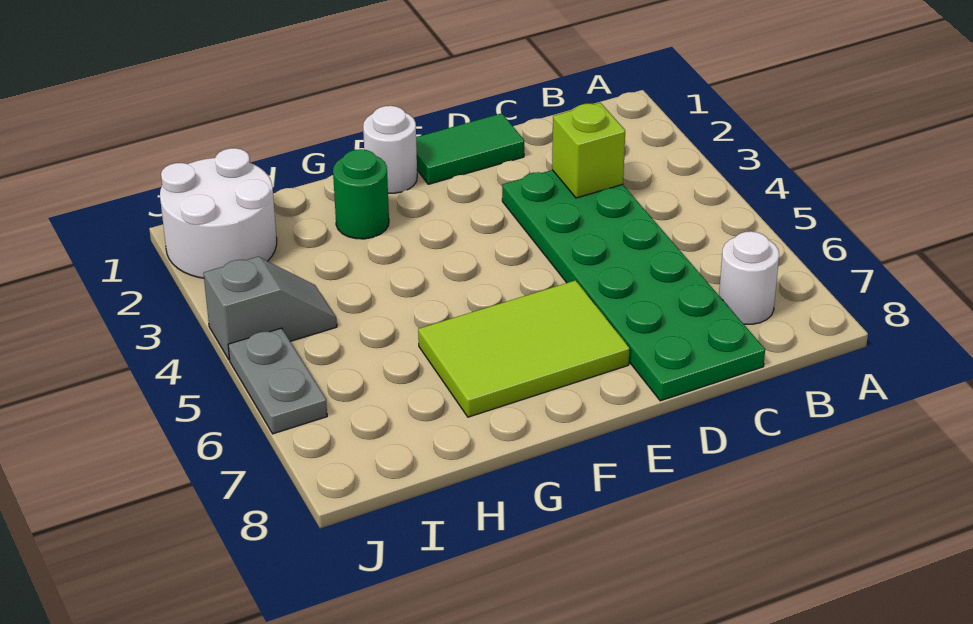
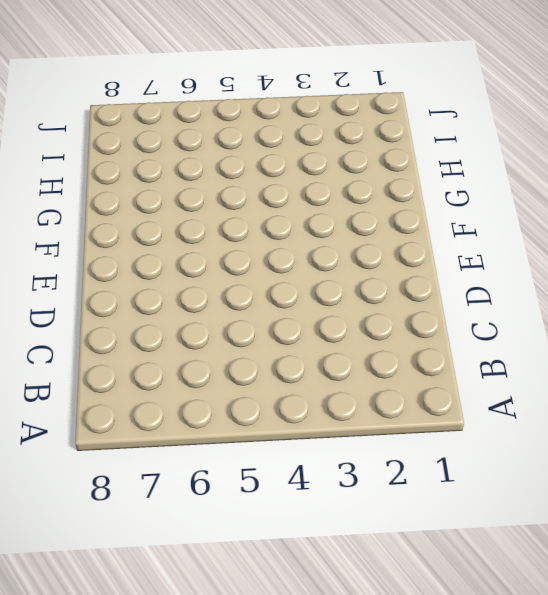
none -> white 1x1 round brick [719,231,779,324]
none -> green 2x6 plate [502,170,765,401]

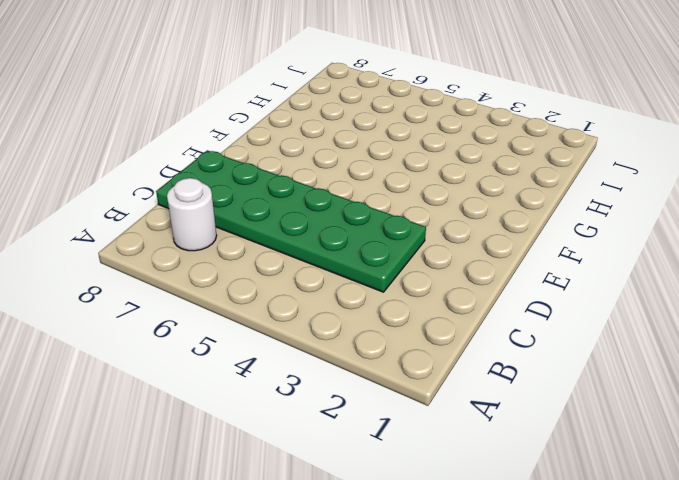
none -> green 1x2 tile [416,113,524,184]
none -> lime 2x3 tile [418,280,630,417]

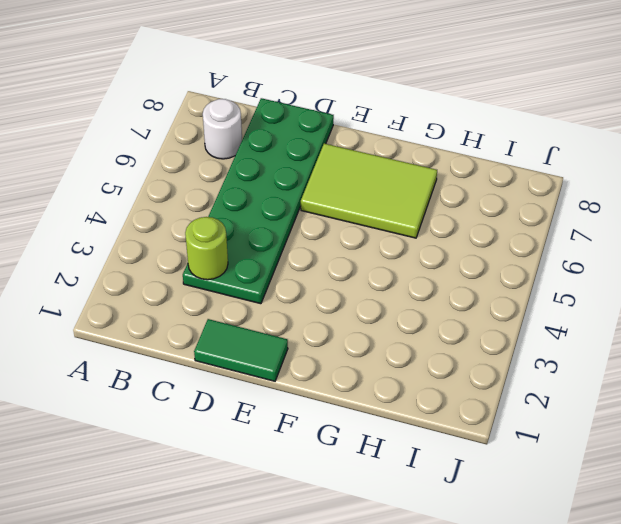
lime 1x1 round brick [185,217,228,280] -> lime 1x1 brick [552,103,625,198]
none -> white 1x1 round brick [363,106,417,193]
none -> green 1x1 round brick [333,149,389,239]

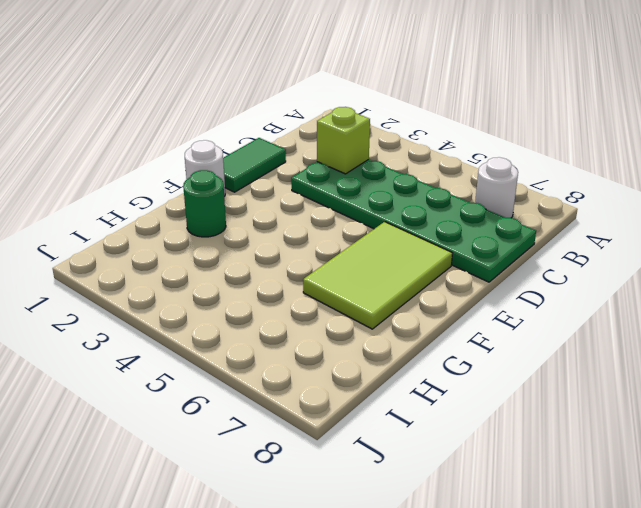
none -> white 2x2 round brick [160,148,277,278]
none -> grey 1x2 slope [203,257,337,360]

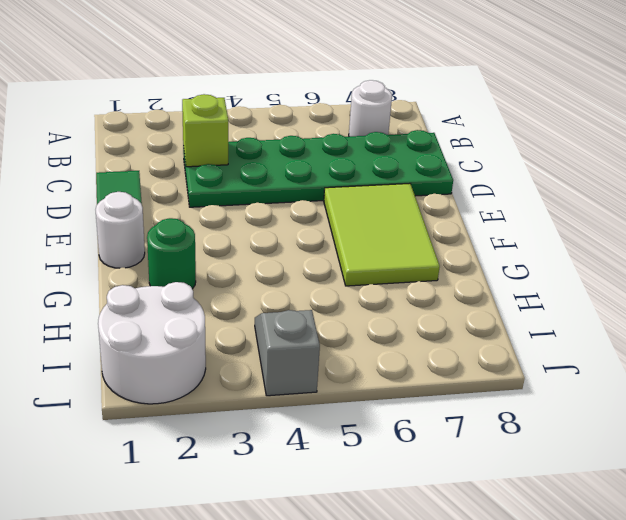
none -> grey 1x2 plate [228,328,327,434]

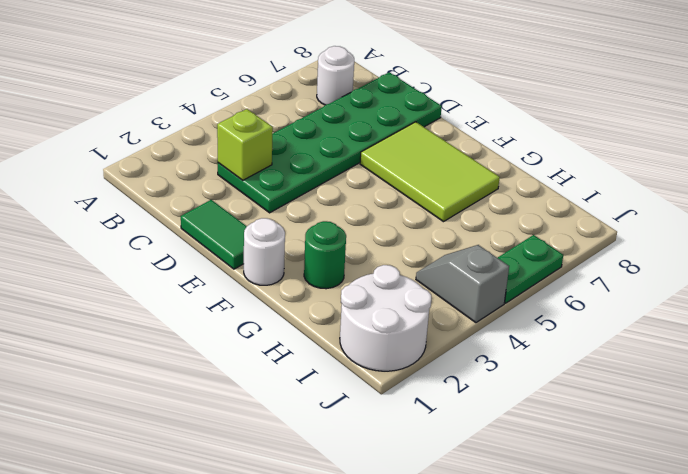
green 1x2 plate [498,235,563,303] -> grey 1x2 plate [228,328,327,434]

